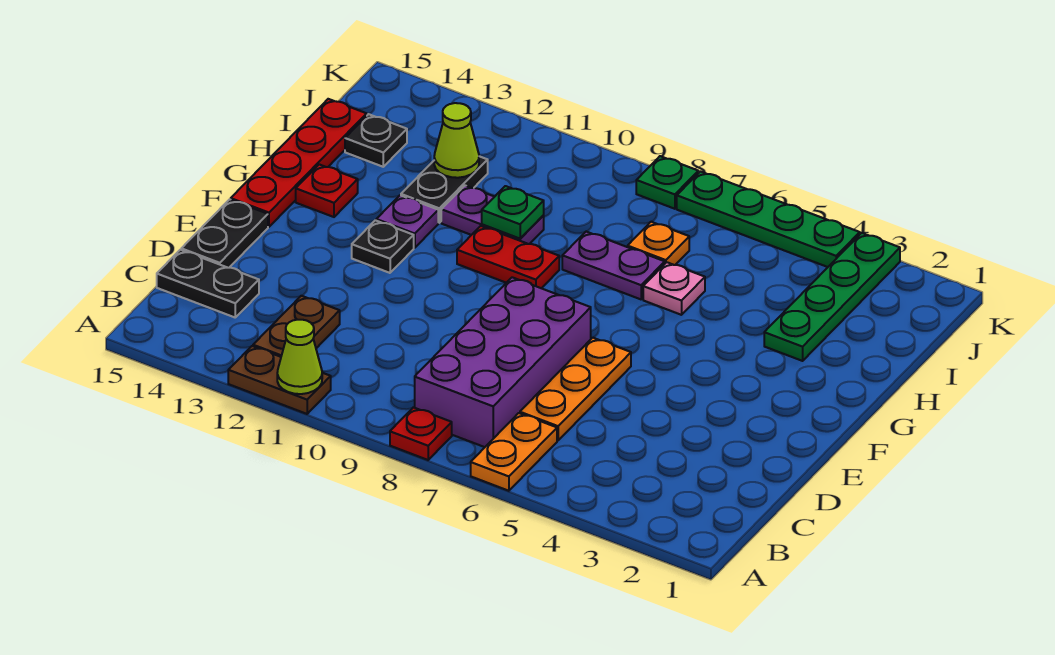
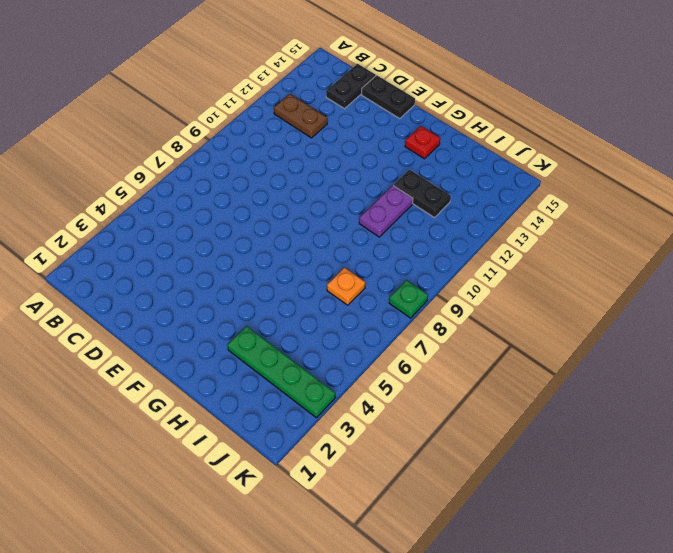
none -> orange 1x2 plate [471,413,557,491]
none -> red 1x1 plate [390,407,452,460]
none -> brown 1x2 plate [228,346,331,414]

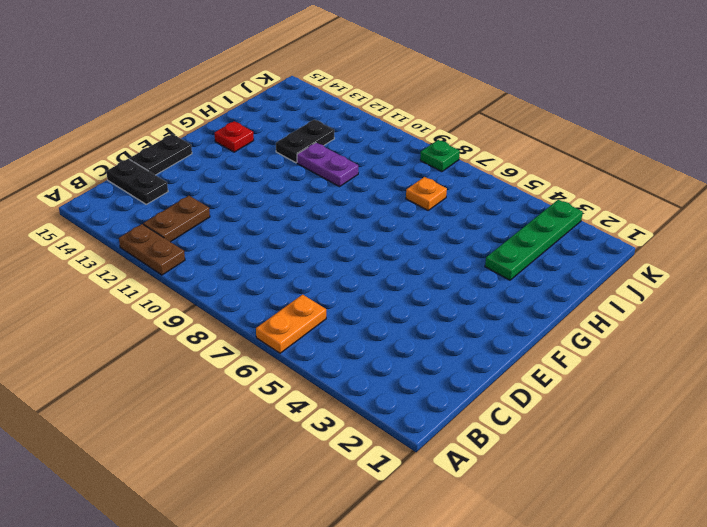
none -> red 1x1 plate [390,407,452,460]
none -> purple 2x4 brick [415,277,591,447]
none -> orange 1x3 plate [520,338,631,440]

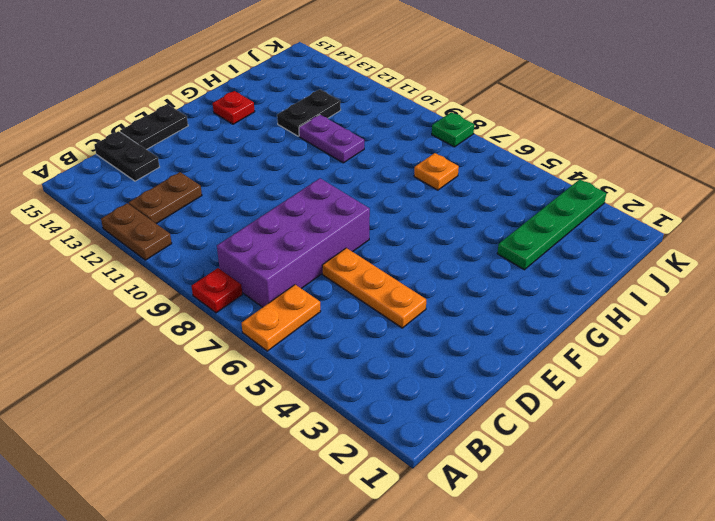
orange 1x3 plate [322,248,426,328] -> orange 1x3 plate turned to [520,338,631,440]
none -> black 1x1 plate [352,220,414,273]
none -> red 1x4 plate [231,99,367,227]
none -> red 1x2 plate [457,226,559,288]

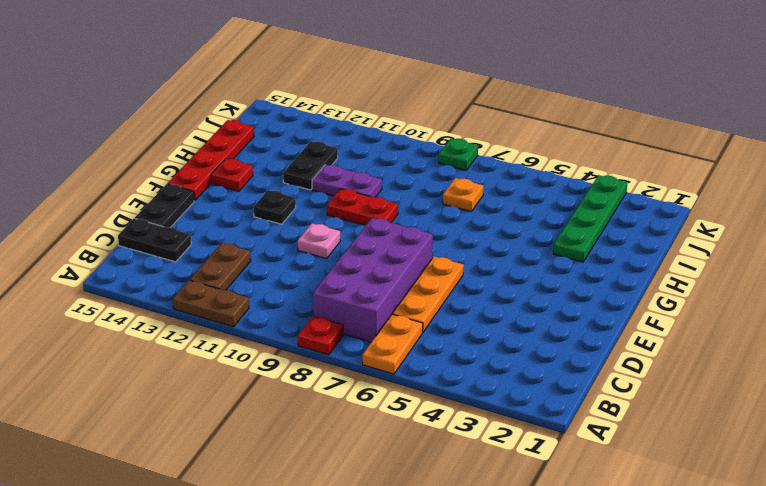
pink 1x1 plate [298,223,340,259] -> pink 1x1 plate moved to [643,262,705,315]
none -> purple 1x1 plate [376,195,438,248]
none -> purple 1x2 plate [562,231,665,299]
none -> black 1x1 plate [345,114,407,167]

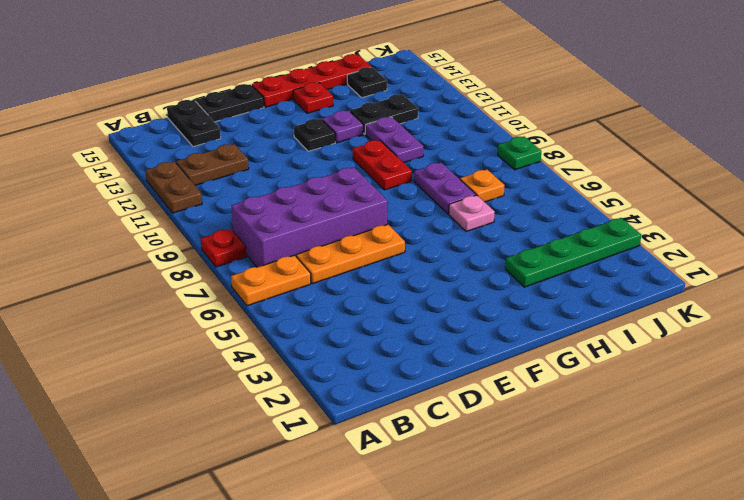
none -> green 1x4 plate [677,172,860,267]
none -> lime 1x1 cone [277,320,322,394]
none -> green 1x1 plate [482,186,544,239]

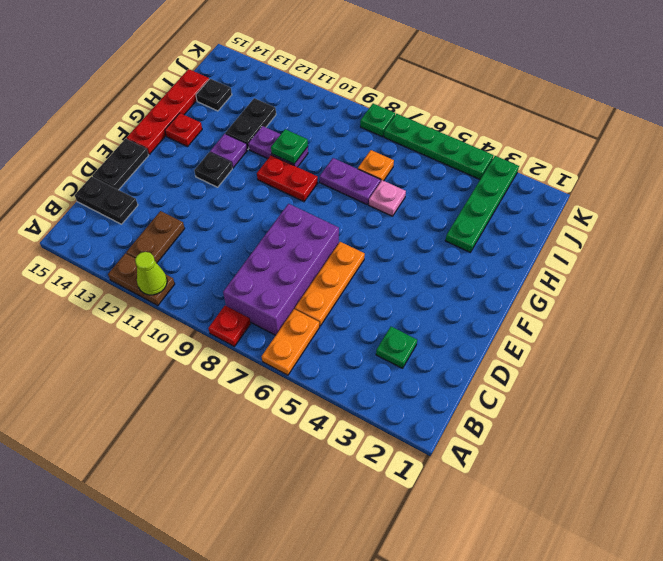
green 1x1 plate [376,327,417,368] -> none
none -> lime 1x1 cone [434,103,479,178]

